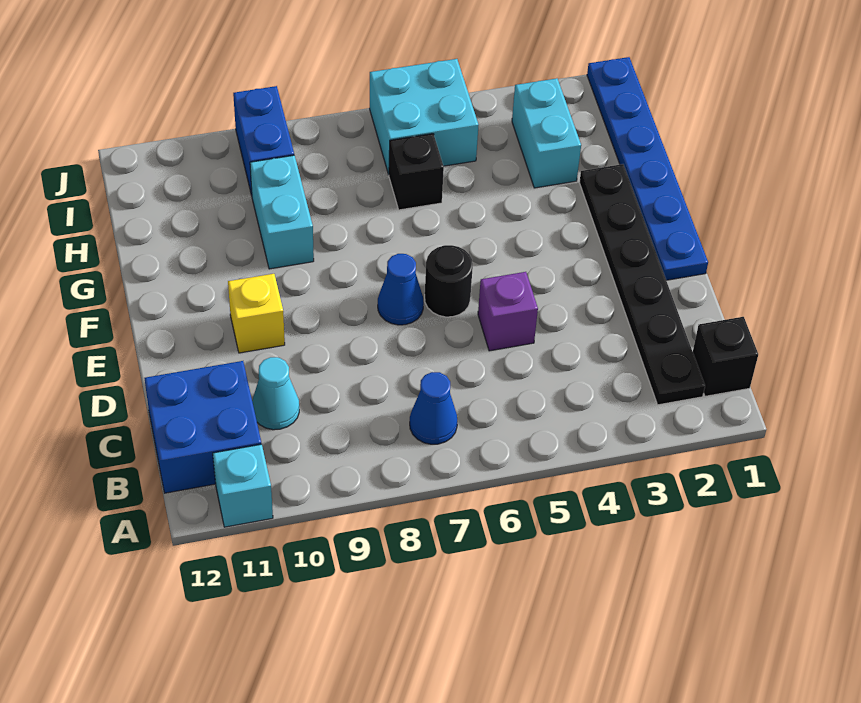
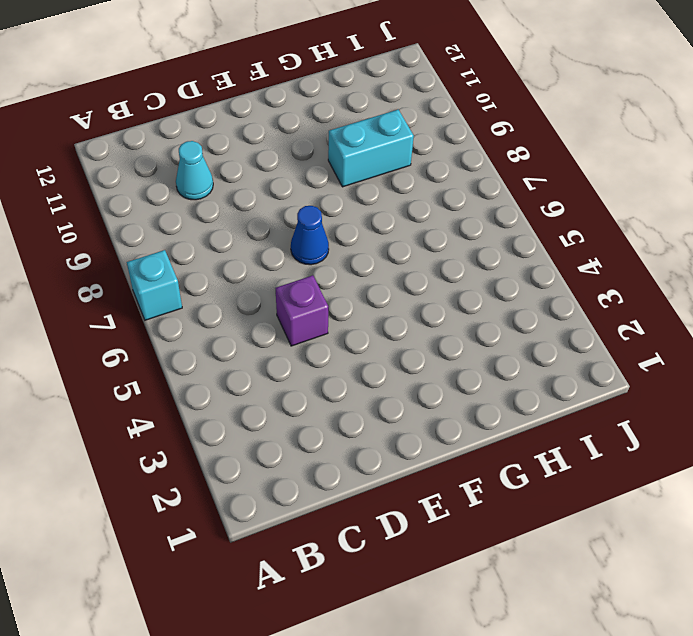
cyan 1x1 brick [127,250,182,320] -> cyan 1x1 brick moved to [213,444,273,527]
none -> black 1x1 brick [693,317,758,396]
none -> black 1x6 plate [579,164,705,405]
none -> blue 1x1 cone [410,372,457,444]

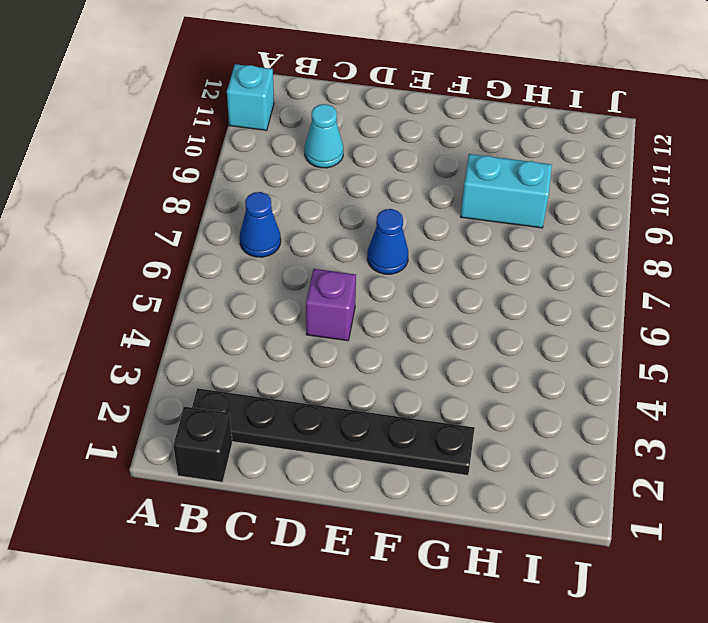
none -> blue 2x2 brick [144,361,261,493]
none -> blue 1x6 plate [587,57,708,280]
none -> black 1x1 round brick [425,245,473,317]

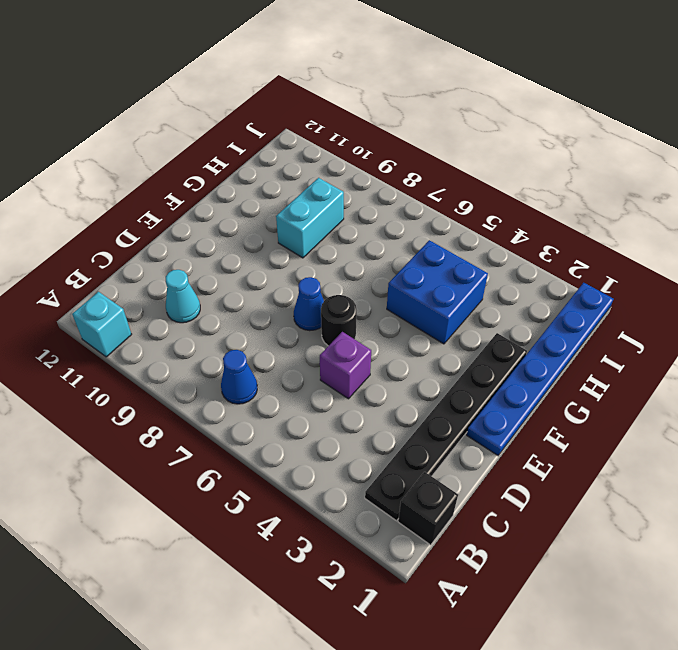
blue 2x2 brick [387,240,488,344] -> blue 2x2 brick moved to [144,361,261,493]
none -> yellow 1x1 brick [228,274,285,353]
none -> cyan 1x2 brick [512,78,581,188]
none -> black 1x1 brick [389,134,444,210]

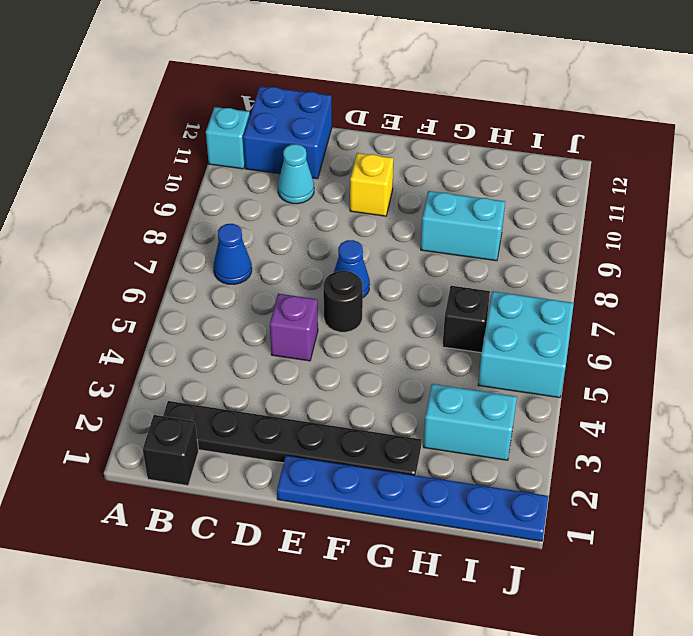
none -> blue 1x2 brick [233,86,294,195]

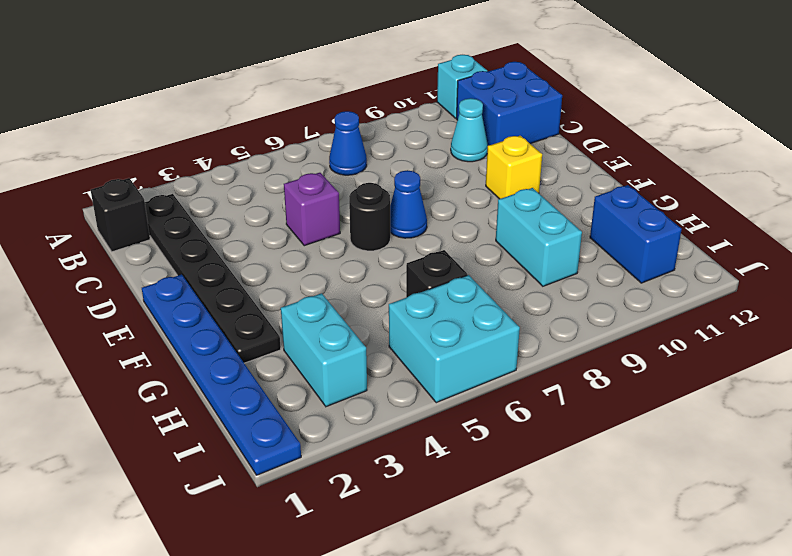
blue 1x2 brick [590,185,682,283] -> blue 1x2 brick moved to [233,86,294,195]

